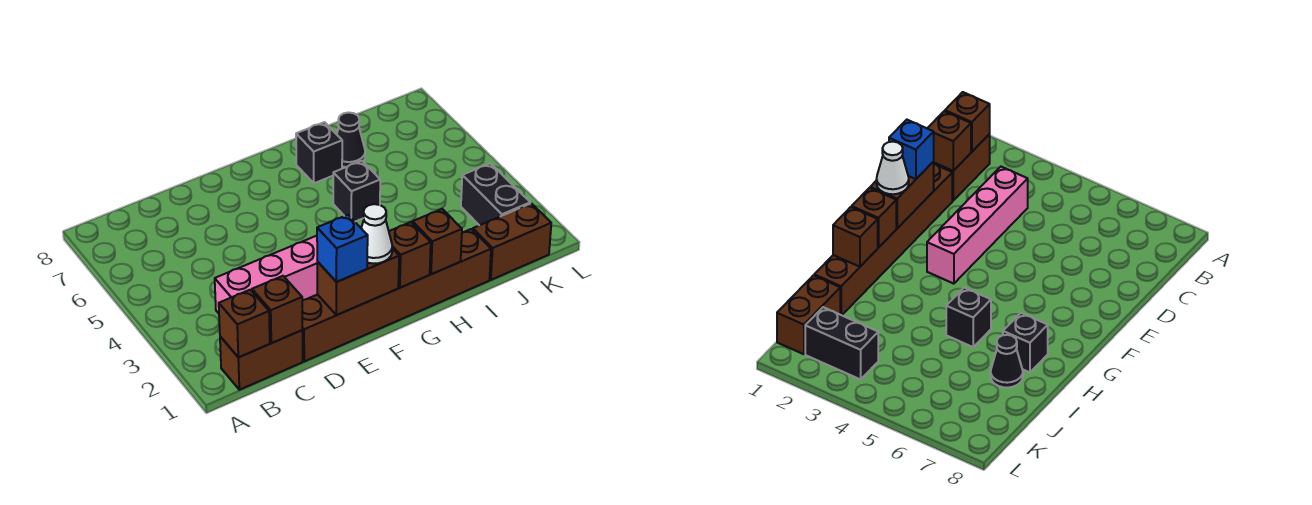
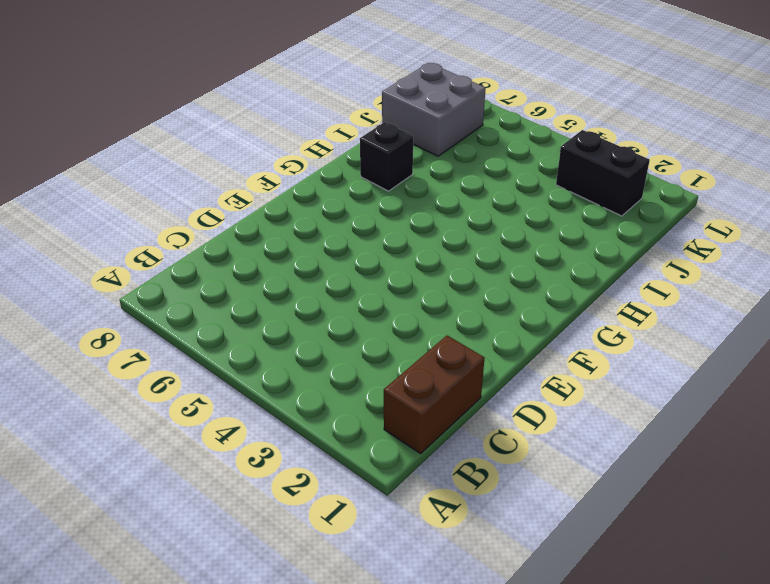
grey 2x2 brick [382,63,486,156] -> none
none -> pink 1x4 brick [215,236,317,313]
none -> brown 1x6 brick [302,229,491,361]
none -> black 1x1 brick [333,161,380,221]

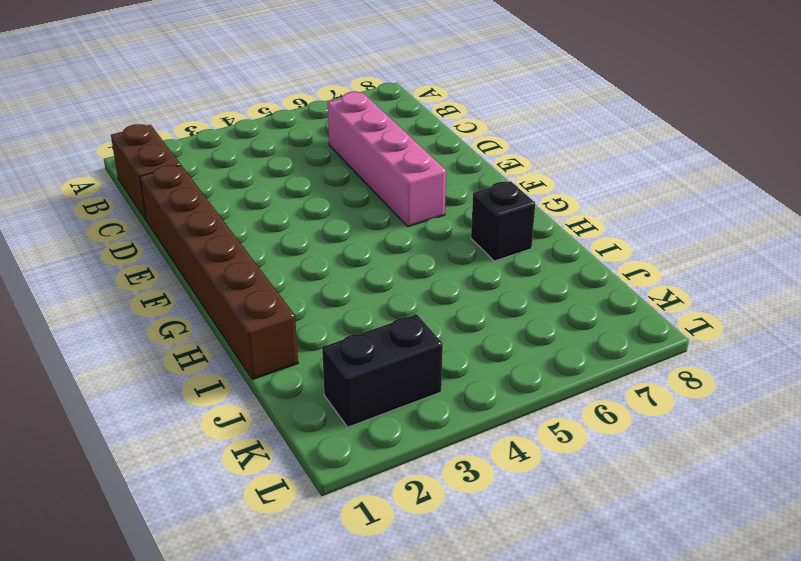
pink 1x4 brick [328,92,446,227] -> pink 1x4 brick moved to [215,236,317,313]
none -> black 1x1 brick [333,161,380,221]
none -> black 1x1 cone [337,113,365,167]
none -> brown 1x2 brick [473,203,551,280]

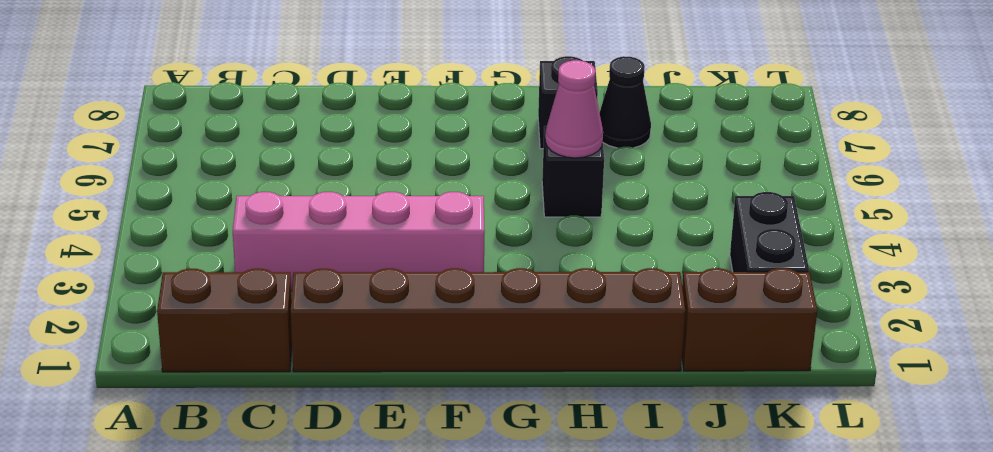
pink 1x1 cone [545,60,603,158] -> none
none -> brown 1x1 brick [219,290,270,357]
none -> brown 1x1 brick [252,276,302,343]
none -> brown 1x2 brick [317,249,399,315]

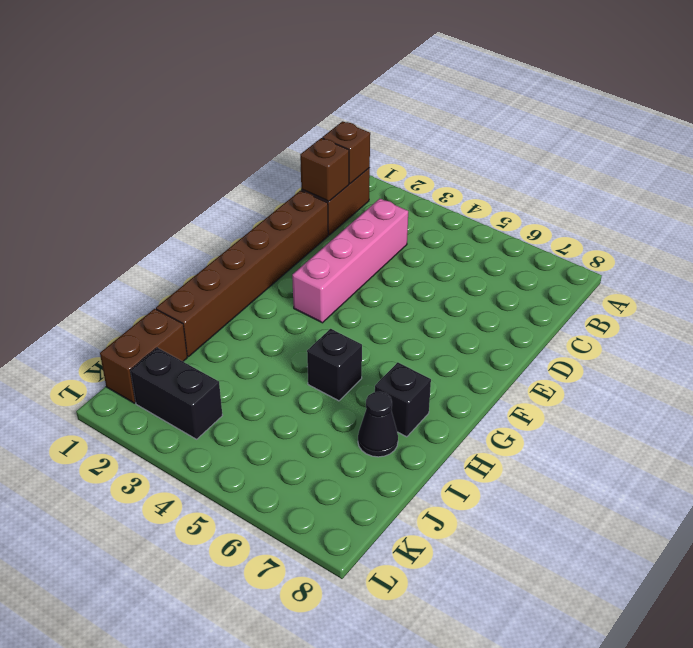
none -> brown 1x2 brick [317,249,399,315]
none -> brown 1x1 brick [389,222,431,288]
none -> brown 1x1 brick [413,209,462,274]

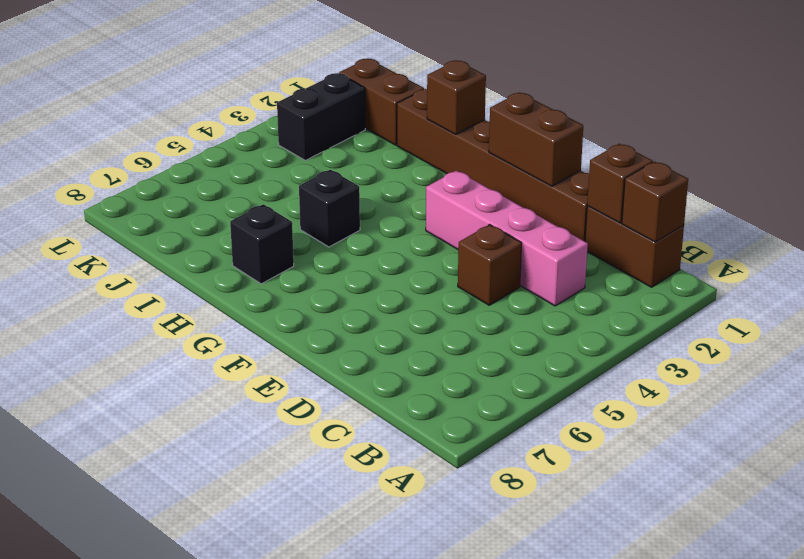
brown 1x1 brick [458,225,522,305] -> brown 1x1 brick moved to [389,222,431,288]
none -> black 1x1 cone [337,113,365,167]
none -> blue 1x1 brick [317,215,368,282]
none -> white 1x1 cone [361,204,392,264]

